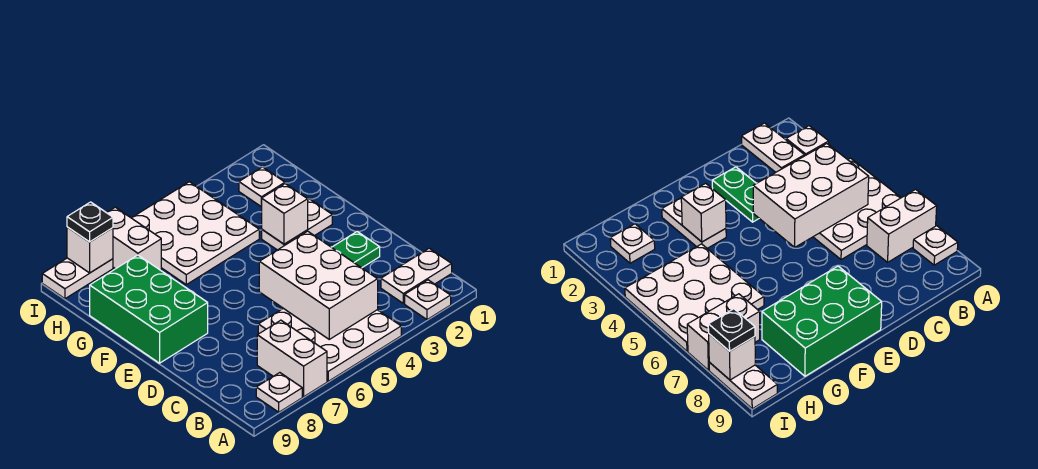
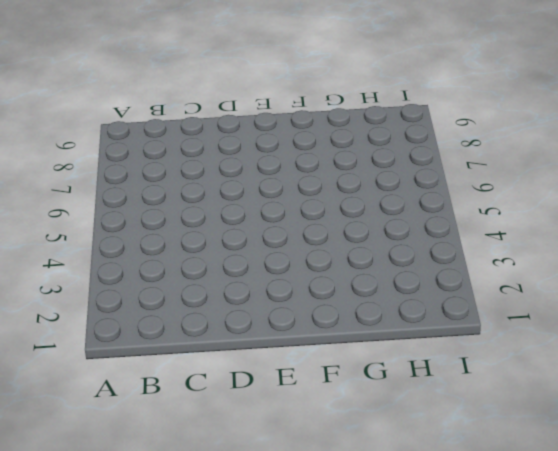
none -> white 1x1 plate [405,280,451,320]
none -> white 3x3 plate [258,308,401,381]
none -> white 1x2 brick [257,320,327,397]

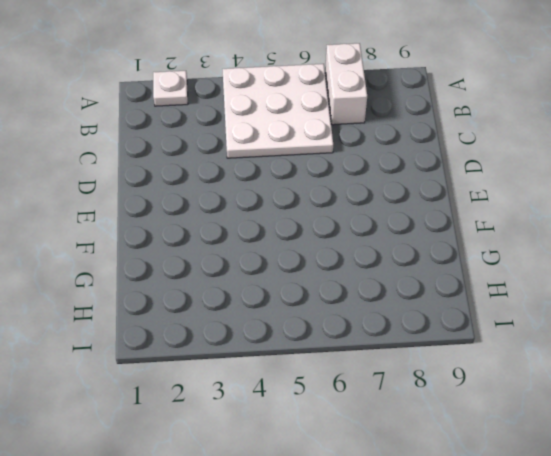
none -> white 1x1 plate [256,373,302,412]
none -> white 1x2 plate [381,248,452,303]
none -> green 1x2 plate [332,232,380,268]

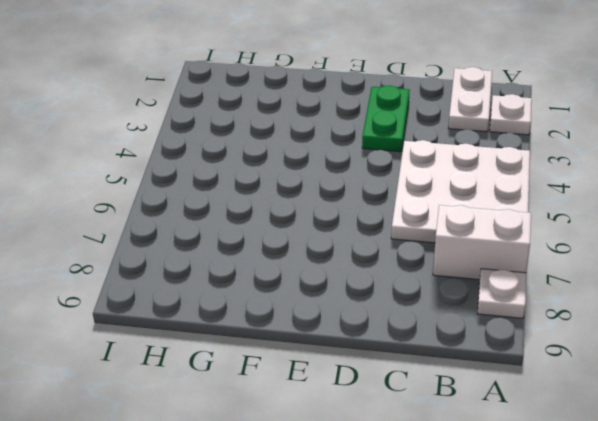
none -> green 2x3 brick [90,255,208,363]
none -> white 1x2 plate [262,199,332,250]
none -> white 3x3 plate [132,182,259,285]

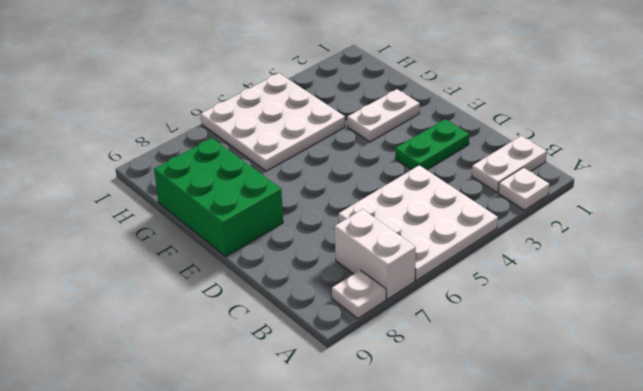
none -> white 1x1 plate [239,167,285,207]
none -> white 1x2 brick [107,207,161,270]
none -> white 1x2 plate [42,258,113,299]

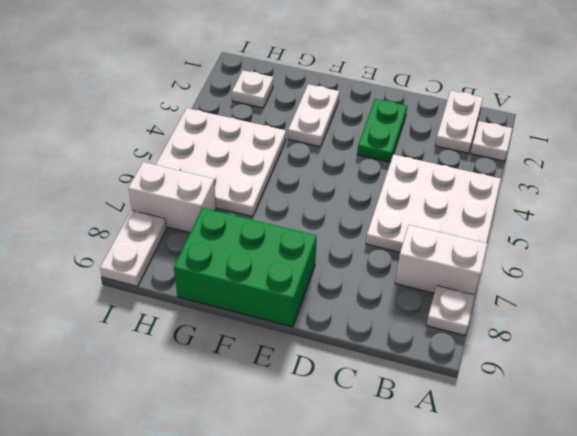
none -> white 2x3 brick [259,231,378,339]
none -> white 1x1 brick [262,184,308,244]
none -> white 1x1 brick [67,227,113,273]

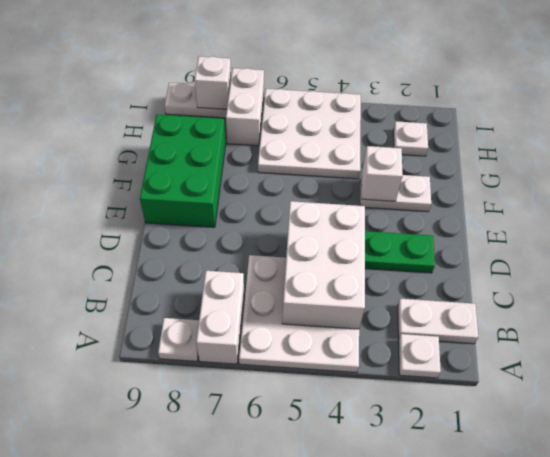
none -> black 1x1 plate [67,202,113,242]

